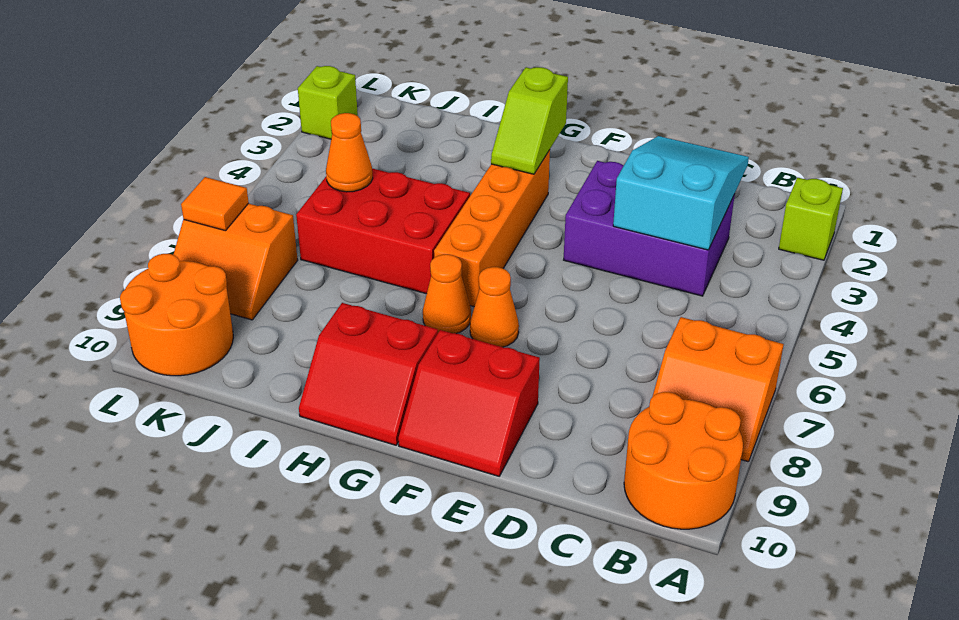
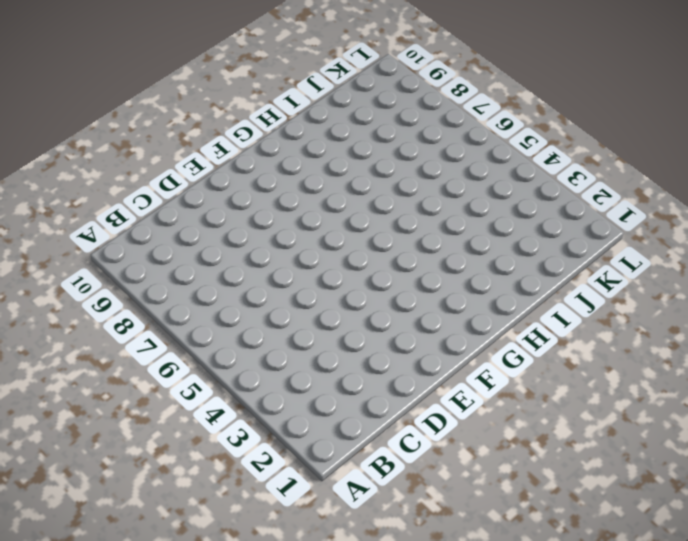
none -> lime 1x1 brick [779,178,843,260]
none -> orange 2x2 slope [653,317,784,462]
none -> orange 2x2 round brick [624,392,743,529]

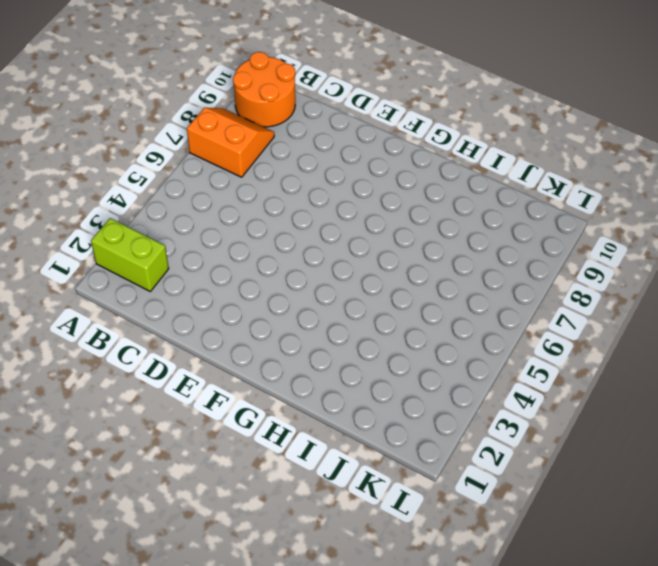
lime 1x2 brick [91,218,169,291] -> lime 1x1 brick [779,178,843,260]
none -> purple 2x3 brick [564,161,735,296]
none -> red 2x2 slope [398,330,540,476]
none -> orange 1x1 cone [470,267,519,347]

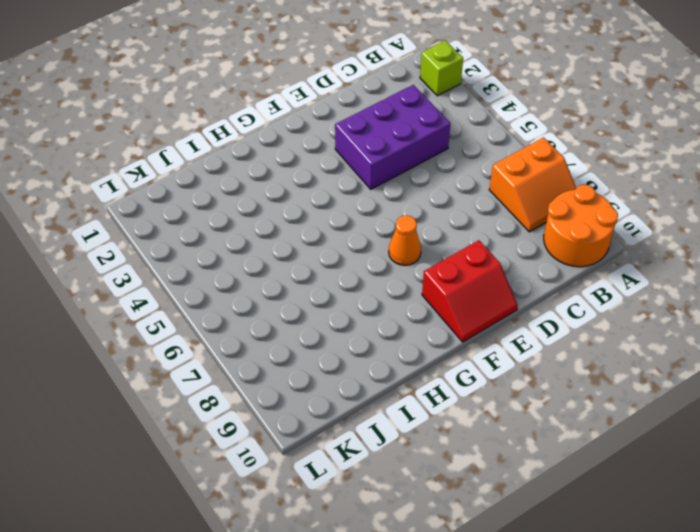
none -> orange 1x4 brick [434,150,550,306]
none -> orange 1x1 cone [423,254,471,334]
none -> red 2x2 slope [299,303,438,445]

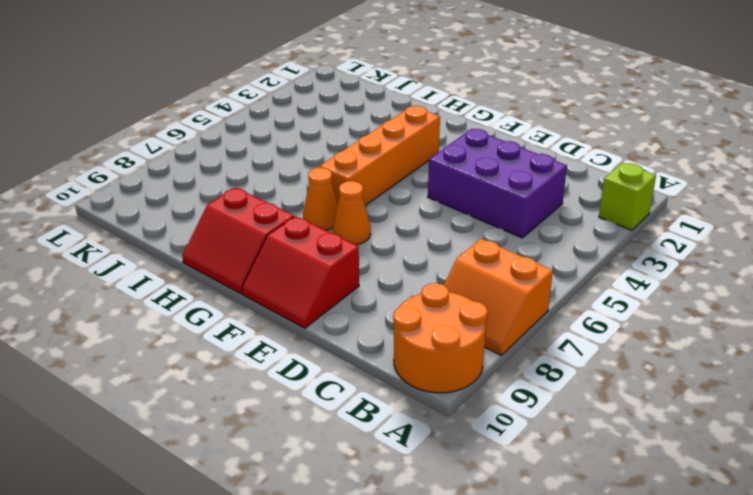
none -> red 2x3 brick [296,168,470,294]
none -> orange 2x2 slope [173,203,298,320]
none -> orange 2x2 round brick [120,254,233,376]

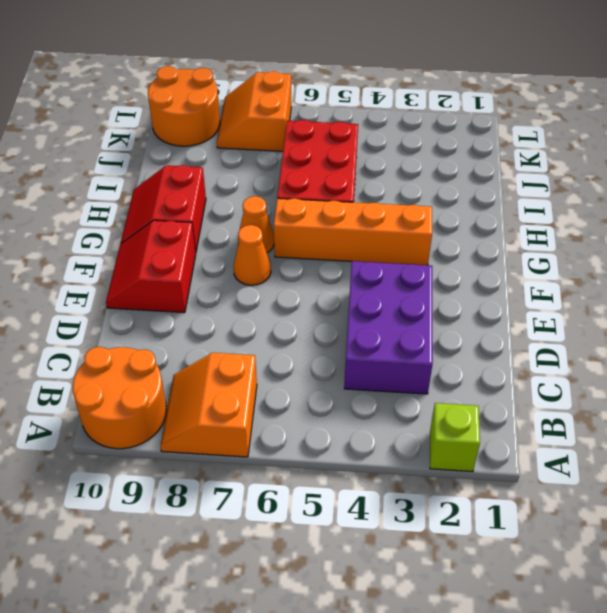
none -> lime 1x1 brick [298,66,358,139]
none -> cyan 2x3 slope [613,136,749,250]
none -> lime 1x2 slope [491,67,568,174]

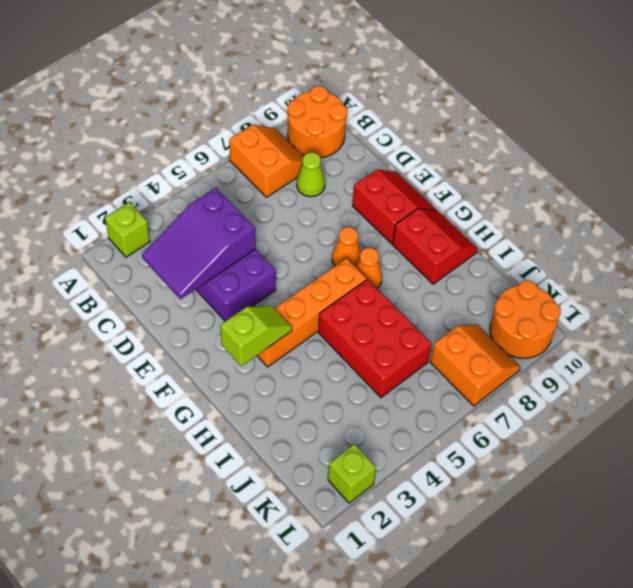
purple 2x3 slope [142,188,256,299] -> cyan 2x3 slope [613,136,749,250]
lime 1x1 cone [297,152,325,197] -> none
none -> orange 1x1 cone [326,113,373,192]
none -> orange 1x1 tile [181,177,249,231]

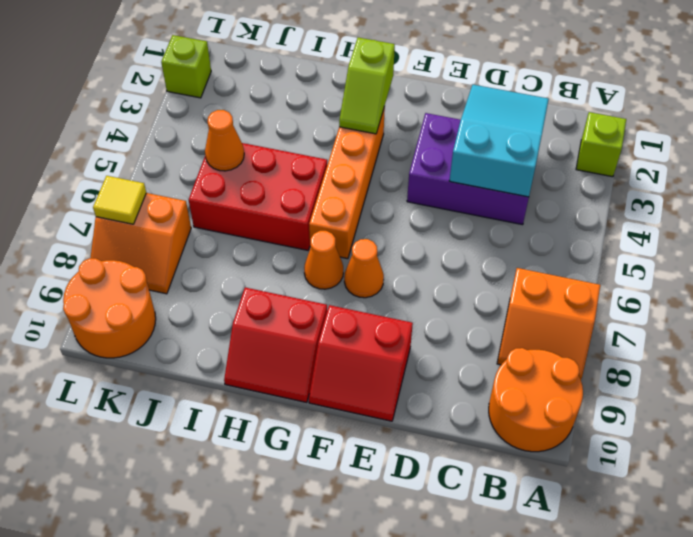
yellow 1x1 tile [93,176,146,224] -> orange 1x1 tile [181,177,249,231]

